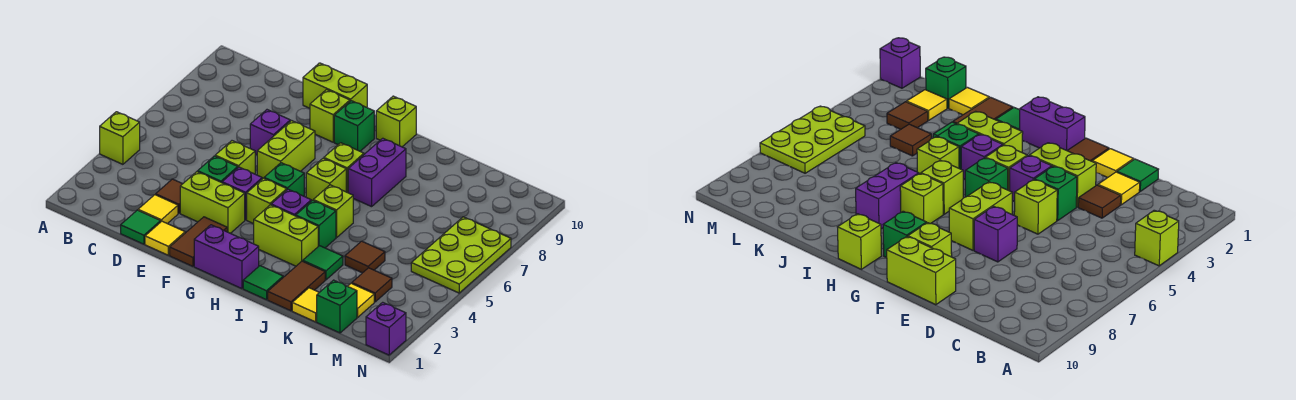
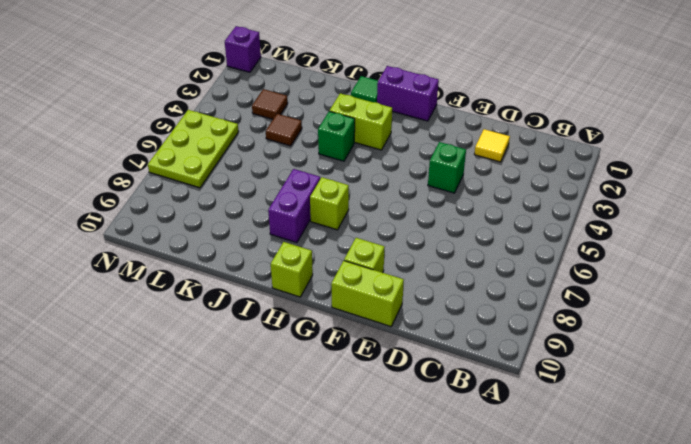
none -> lime 1x1 brick [100,112,140,164]
none -> green 1x1 tile [121,210,161,244]
none -> brown 1x1 tile [156,179,182,213]
none -> yellow 1x1 tile [145,221,185,255]

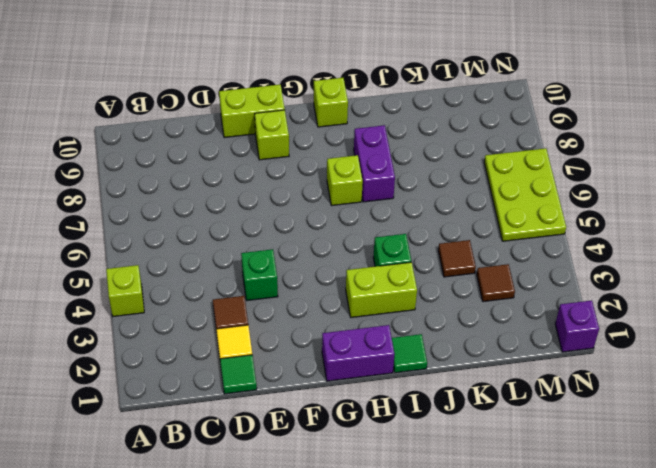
none -> yellow 1x1 tile [145,221,185,255]
none -> lime 1x2 brick [180,172,245,233]
none -> lime 1x1 brick [215,141,255,174]
none -> purple 1x1 brick [250,110,290,155]

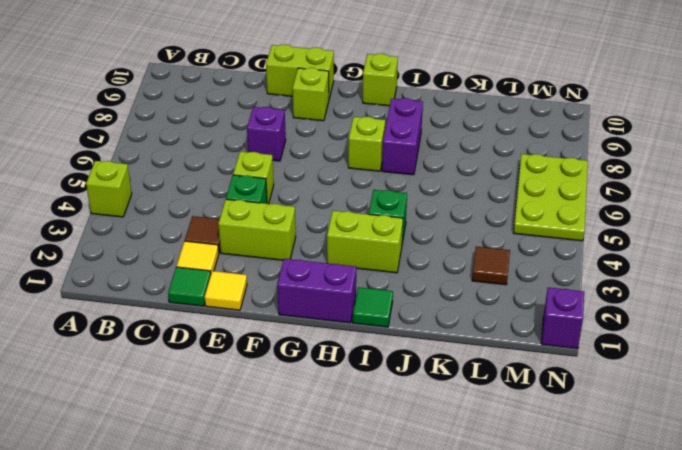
none -> brown 1x2 tile [170,217,227,266]
none -> purple 1x1 brick [222,167,262,220]
none -> lime 1x2 brick [257,121,315,179]
none -> lime 1x1 brick [247,178,287,224]

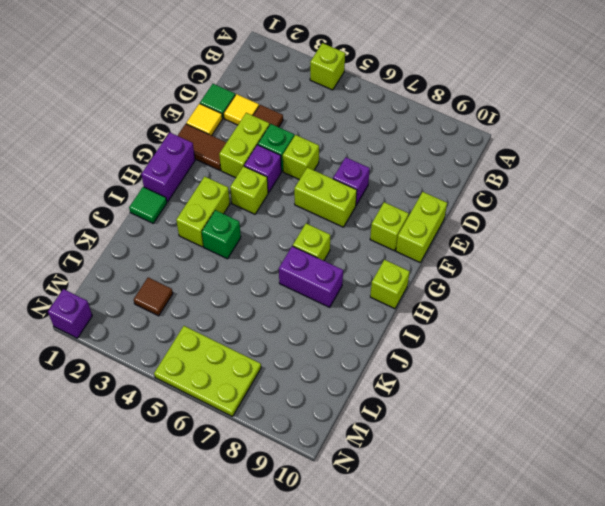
none -> green 1x1 brick [264,163,304,196]
none -> green 1x1 brick [334,101,374,151]
none -> purple 1x1 brick [271,189,311,216]
none -> lime 1x1 brick [306,158,346,201]

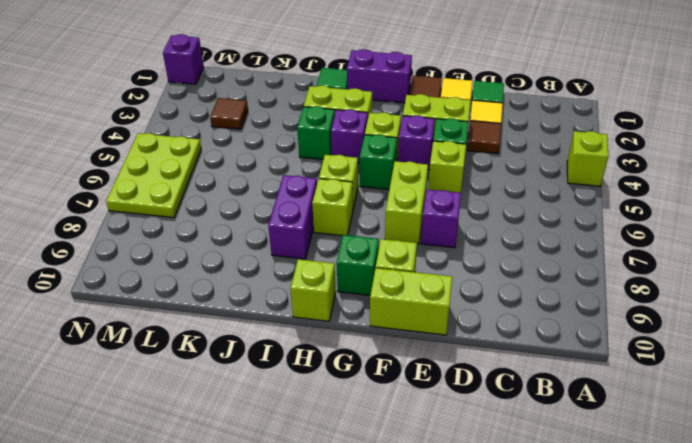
none -> lime 1x1 brick [313,185,353,238]
none -> brown 1x2 tile [268,261,325,311]
none -> green 1x1 tile [303,246,343,280]
none -> yellow 1x1 tile [292,288,319,322]

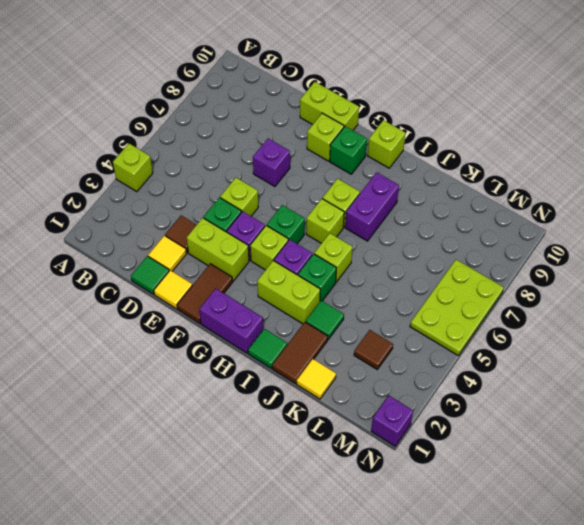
none -> lime 1x2 brick [257,121,315,179]
none -> brown 1x1 tile [345,241,385,273]
none -> green 1x1 brick [317,280,357,333]
none -> yellow 1x1 tile [348,283,374,317]

